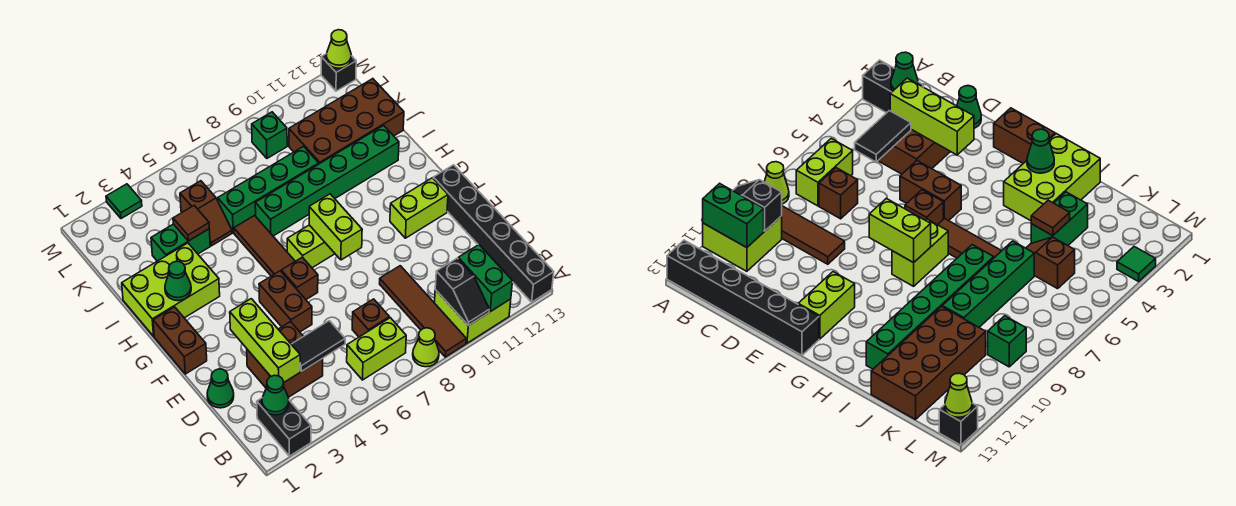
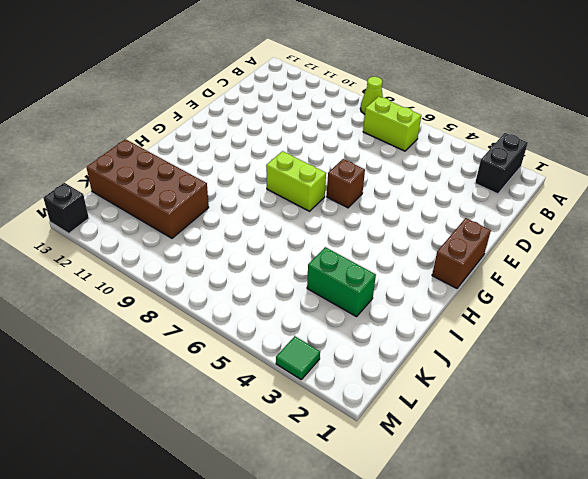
none -> brown 1x4 tile [380,266,466,357]
none -> lime 2x2 brick [435,290,511,343]
none -> black 1x6 brick [433,165,554,302]
none -> brown 2x2 brick [247,322,323,397]

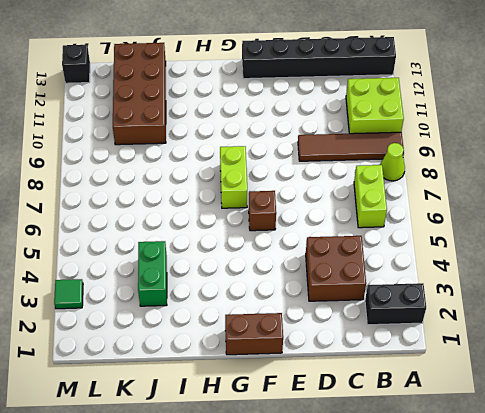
none -> brown 1x1 brick [352,299,390,337]
none -> green 1x1 cone [207,369,234,408]
none -> brown 1x2 brick [259,271,312,332]
none -> lime 1x2 brick [390,178,448,238]

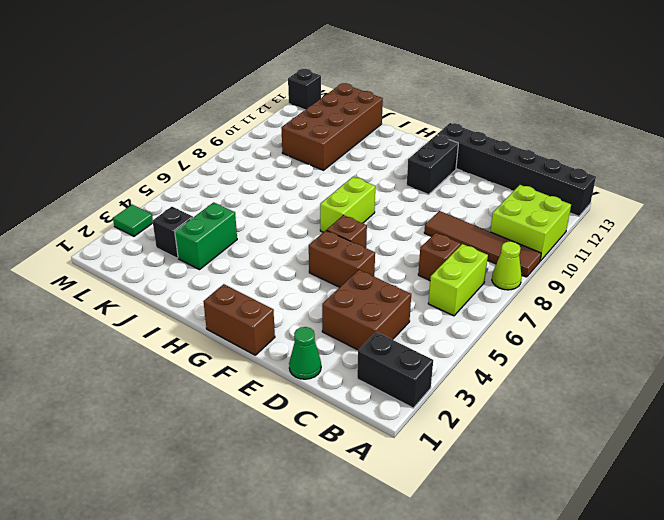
black 1x2 brick [407,135,458,195] -> lime 1x2 brick [390,178,448,238]
black 1x1 brick [153,207,193,258] -> none
none -> brown 1x3 tile [234,216,295,276]
none -> lime 2x3 brick [122,243,220,336]
none -> green 1x6 brick [255,125,399,236]
none -> brown 1x2 slope [180,181,232,246]

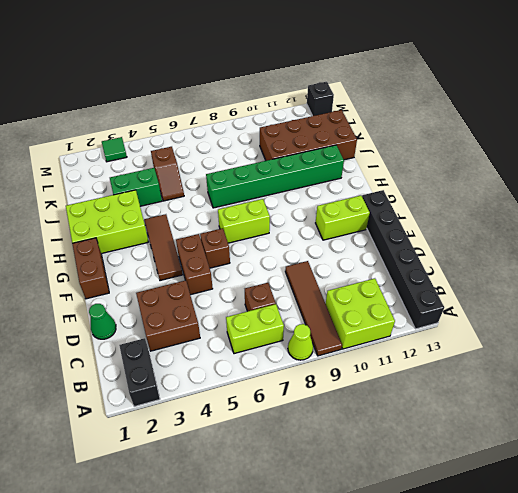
brown 1x3 tile [144,214,183,281] -> brown 1x3 tile moved to [234,216,295,276]
none -> green 1x4 brick [218,147,319,233]
none -> green 1x1 brick [252,112,287,158]
none -> black 1x2 slope [435,258,489,326]
none -> green 1x2 brick [458,245,512,312]

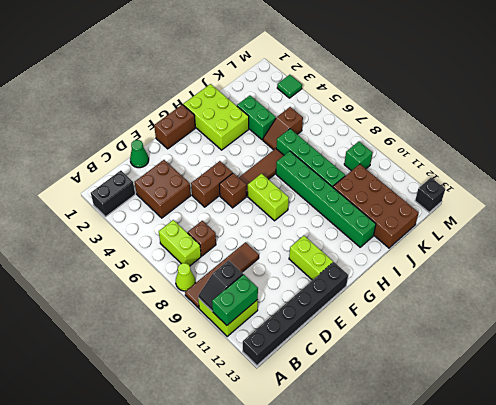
none -> green 1x1 cone [262,375,289,415]
none -> lime 1x3 brick [230,299,300,382]
none -> black 1x2 tile [291,321,345,372]
none -> lime 1x2 brick [309,194,362,260]

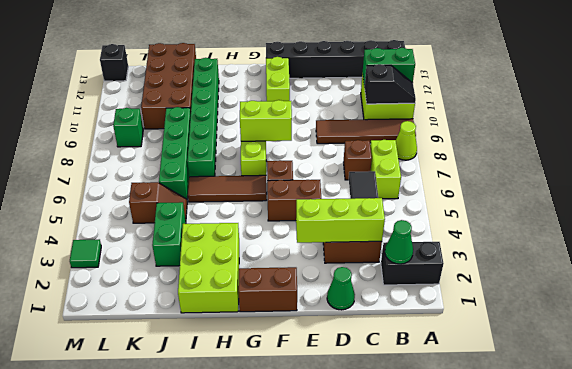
none -> green 1x1 cone [165,261,191,301]
none -> brown 1x1 tile [173,206,209,241]
none -> lime 1x1 cone [326,30,351,68]

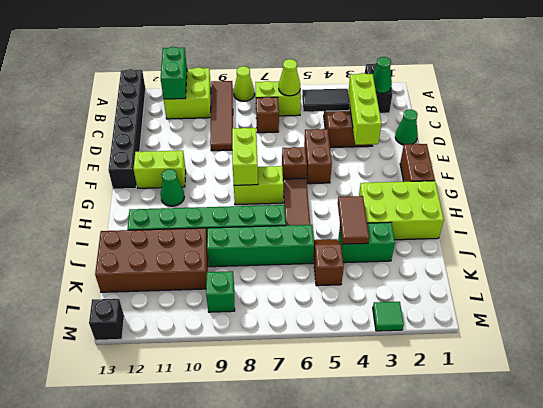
lime 1x1 cone [279,59,300,96] -> lime 1x1 cone moved to [326,30,351,68]
green 1x1 cone [161,169,184,206] -> green 1x1 cone moved to [165,261,191,301]
brown 1x2 tile [338,196,369,244] -> brown 1x1 tile [173,206,209,241]
none -> black 1x2 slope [435,258,489,326]

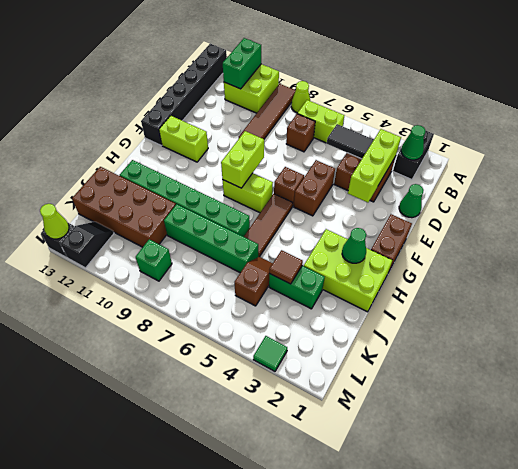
black 1x2 slope [60,222,114,268] -> black 1x2 slope moved to [435,258,489,326]

